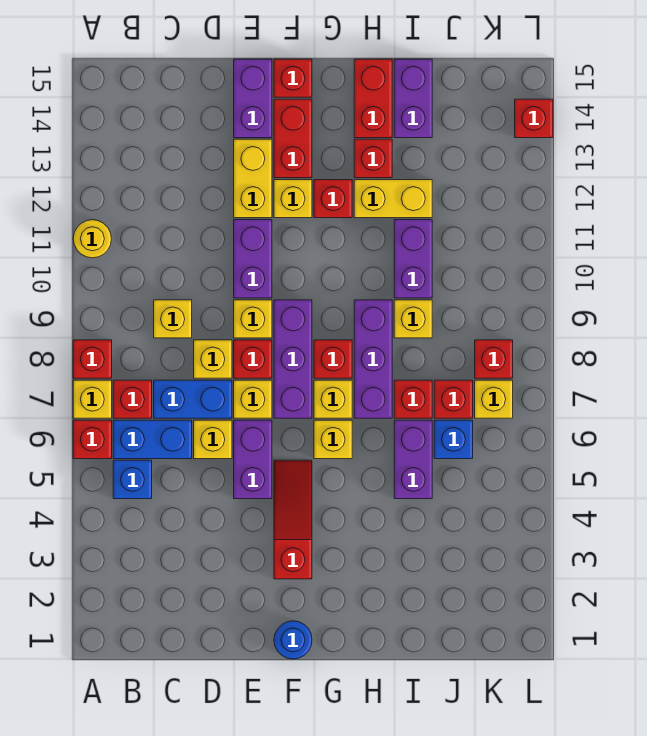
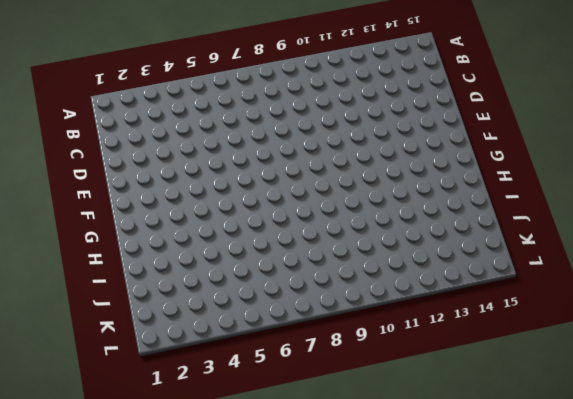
none -> red 1x1 brick [73,420,112,459]
none -> yellow 1x1 brick [73,380,112,418]
none -> red 1x1 brick [73,340,112,378]
none -> yellow 1x1 round brick [73,220,111,258]

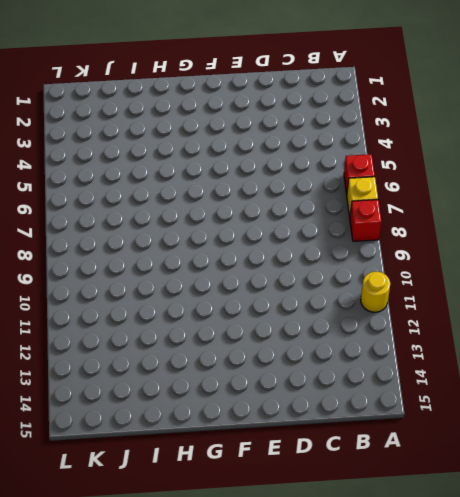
none -> blue 1x1 brick [113,460,152,499]
none -> blue 1x2 brick [113,420,192,459]
none -> red 1x1 brick [113,380,152,418]
none -> blue 1x2 brick [154,380,232,418]

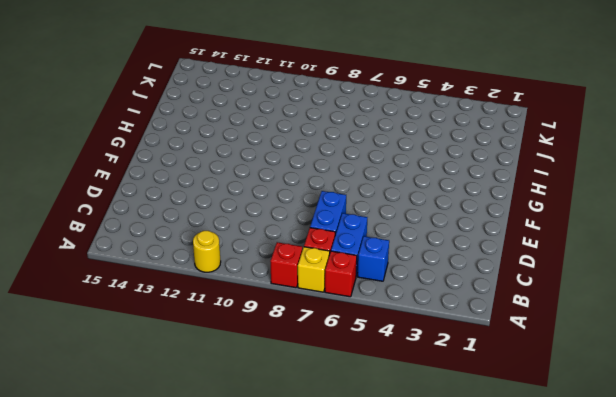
none -> yellow 1x1 brick [154,300,192,338]
none -> yellow 1x1 brick [194,420,232,459]
none -> yellow 1x1 brick [194,340,232,378]
none -> purple 1x2 brick [234,420,272,499]

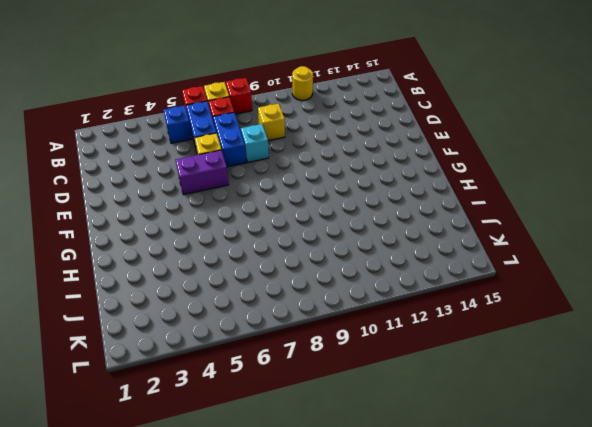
cyan 1x1 brick [241,124,269,162] -> yellow 1x1 brick [194,340,232,378]
none -> yellow 1x1 brick [234,380,272,418]
none -> red 1x1 brick [234,340,272,378]
none -> yellow 1x1 brick [234,300,272,338]
none -> purple 1x2 brick [234,220,272,298]

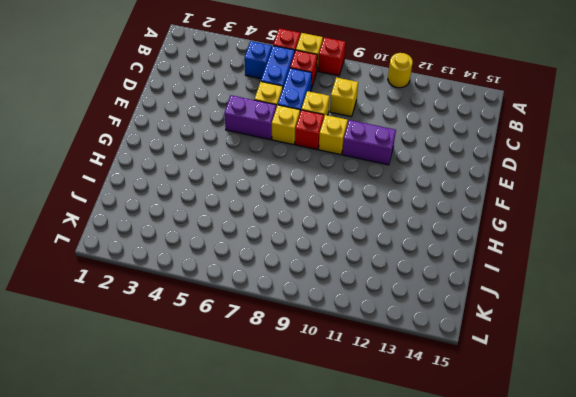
none -> yellow 1x2 brick [234,139,272,218]
none -> purple 1x2 brick [234,59,272,138]
none -> blue 1x1 round brick [274,621,312,659]
none -> red 1x3 slope [274,460,312,579]

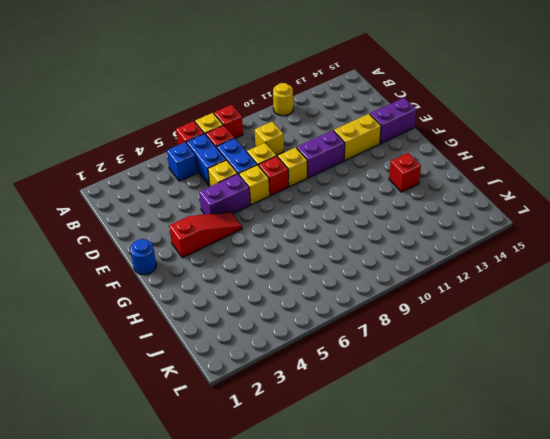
none -> purple 1x3 brick [274,300,312,418]
none -> yellow 1x1 brick [274,180,312,218]
none -> red 1x2 brick [274,99,312,178]
none -> red 1x1 brick [274,59,312,97]

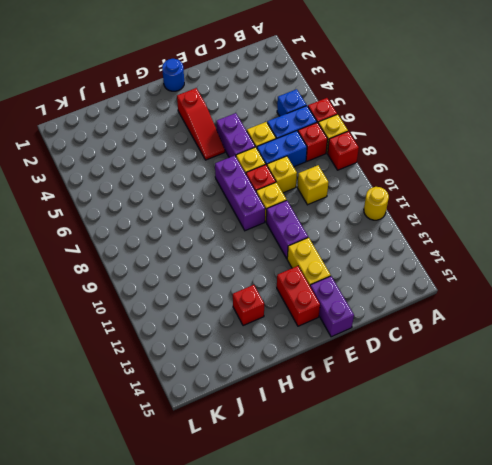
none -> yellow 1x1 brick [274,180,312,218]
none -> red 1x1 brick [274,59,312,97]
none -> yellow 1x1 brick [314,420,352,459]
none -> yellow 1x1 brick [314,380,352,418]

